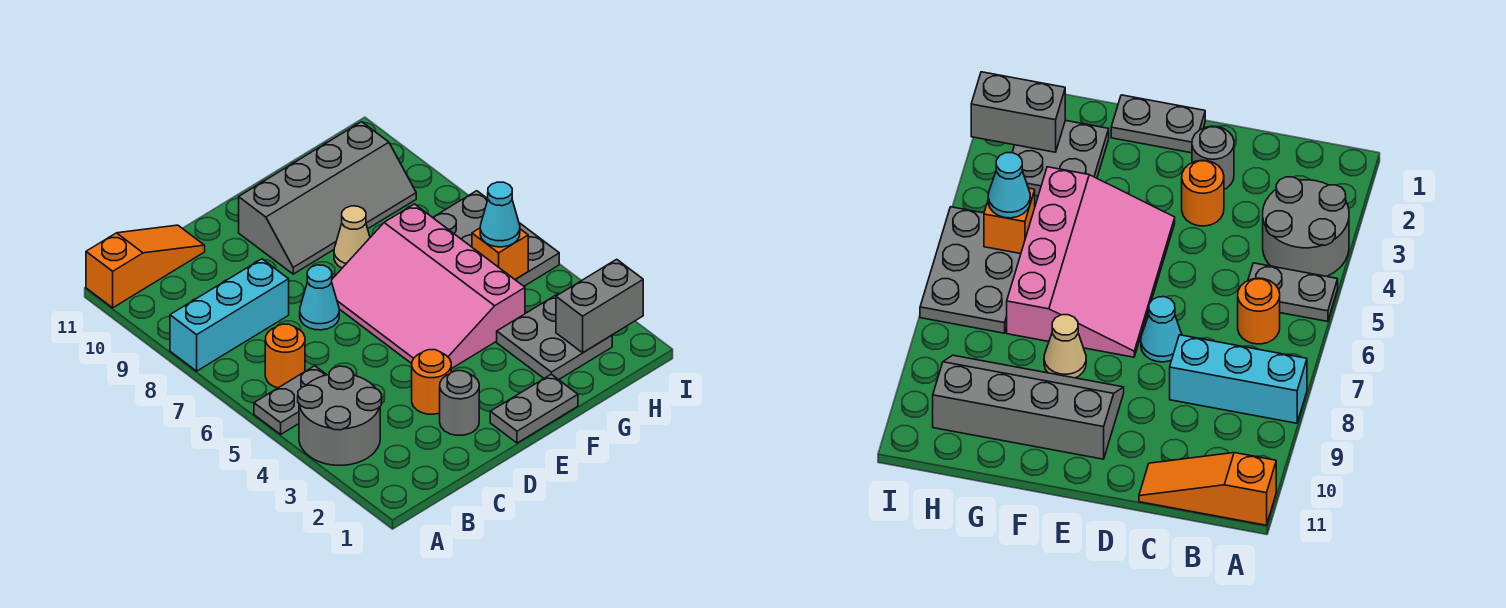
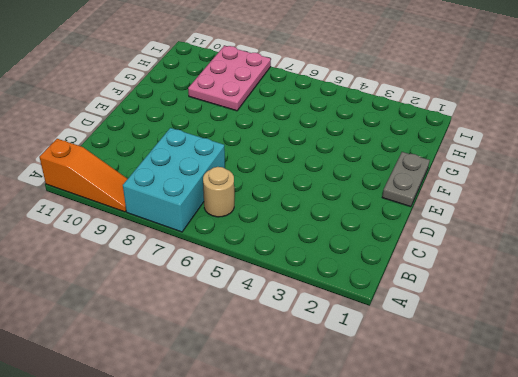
cyan 2x3 brick [123,128,225,232] -> cyan 1x3 brick [170,259,289,371]
orange 1x3 slope [39,139,127,212] -> orange 1x3 slope turned to [86,225,205,308]
tan 1x1 round brick [203,167,234,217] -> orange 1x1 round brick [265,324,305,388]
pink 2x3 plate [188,46,271,111] -> grey 2x4 slope [239,122,416,274]
none -> grey 2x2 round brick [298,366,382,465]
none -> grey 1x2 plate [254,366,326,434]
none -> grey 1x1 round brick [440,371,479,435]

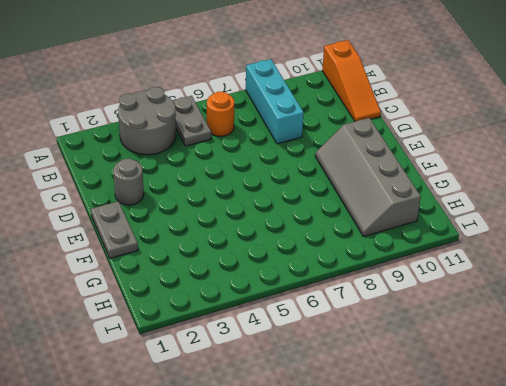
none -> orange 1x1 round brick [412,350,451,414]
none -> cyan 1x1 cone [300,265,339,330]
none -> pink 3x4 slope [332,204,525,369]

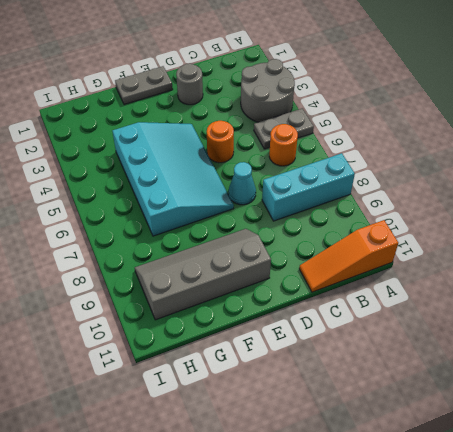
orange 1x1 round brick [207,121,234,163] -> orange 1x1 round brick moved to [412,350,451,414]
cyan 3x4 slope [113,122,234,236] -> pink 3x4 slope [332,204,525,369]
none -> tan 1x1 cone [334,206,370,268]
none -> grey 2x2 plate [497,294,612,380]
none -> grey 2x3 plate [433,191,559,286]

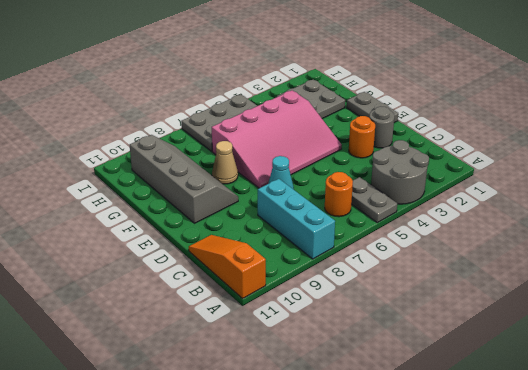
none -> grey 1x2 brick [556,259,643,353]
none -> orange 1x1 brick [472,228,528,279]
none -> cyan 1x1 cone [480,182,520,247]

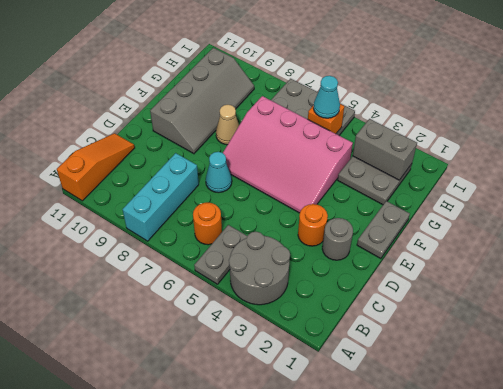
grey 1x2 brick [353,119,417,180] -> grey 1x2 brick turned to [556,259,643,353]

